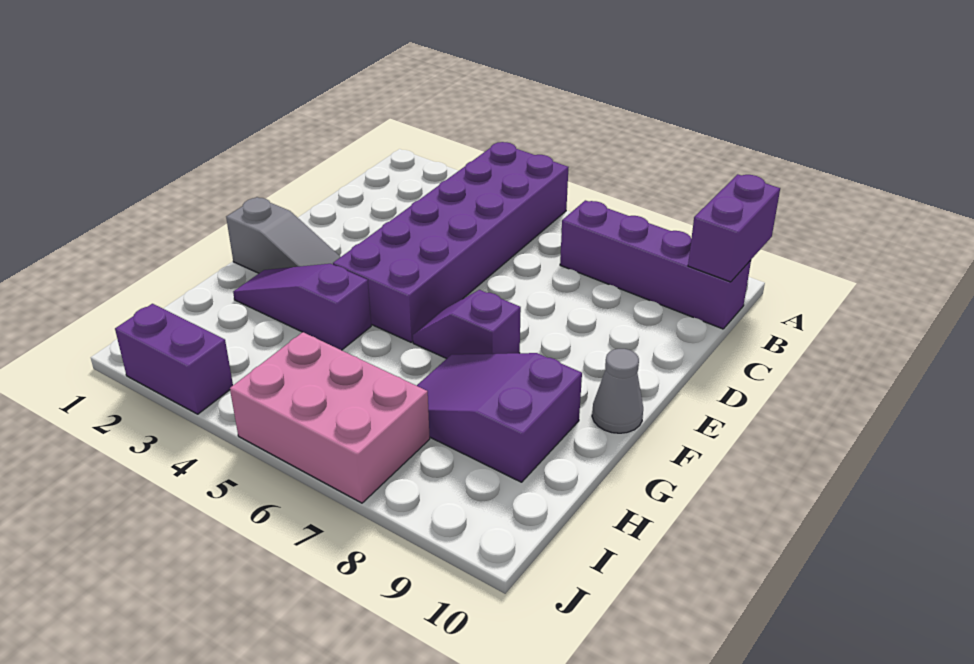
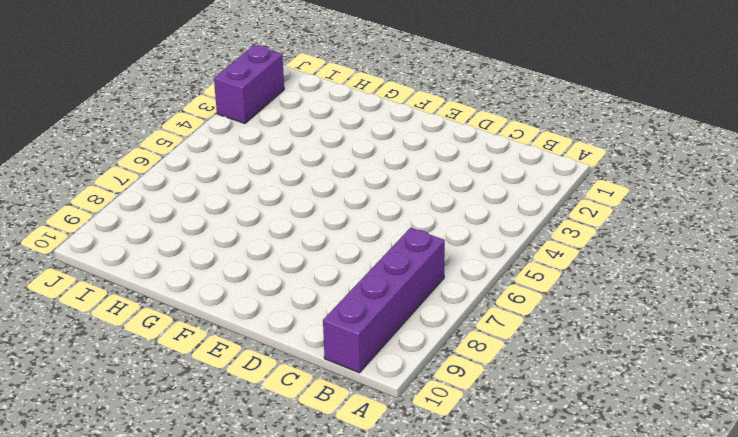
none -> purple 2x6 brick [333,142,569,342]
none -> grey 1x3 slope [226,197,340,273]

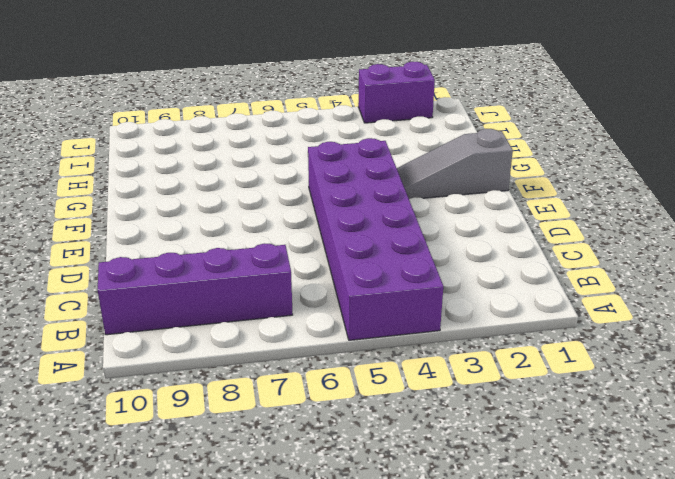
none -> purple 1x2 slope [413,290,521,359]
none -> grey 1x1 cone [592,349,643,433]

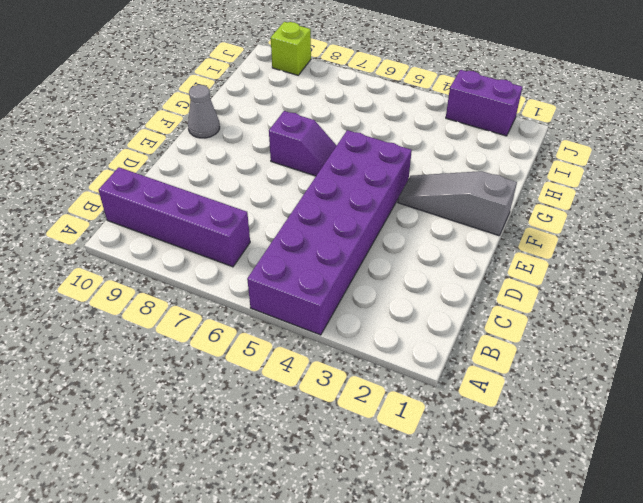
lime 1x1 brick [271,22,311,75] -> none
none -> purple 1x3 slope [233,264,371,350]
none -> purple 2x3 slope [417,353,582,482]

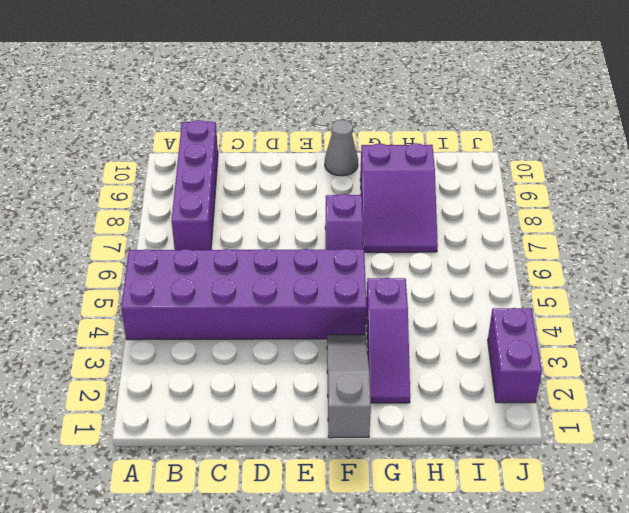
none -> pink 2x3 brick [230,332,430,503]
none -> purple 1x2 brick [688,174,780,282]

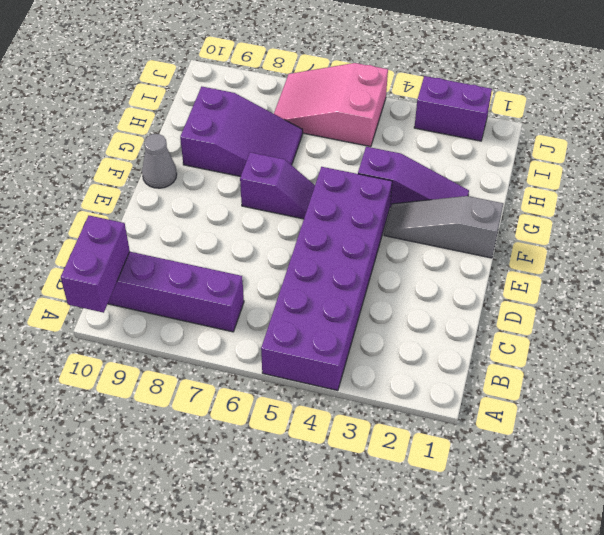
pink 2x3 slope [274,63,388,147] -> pink 2x3 brick [230,332,430,503]

